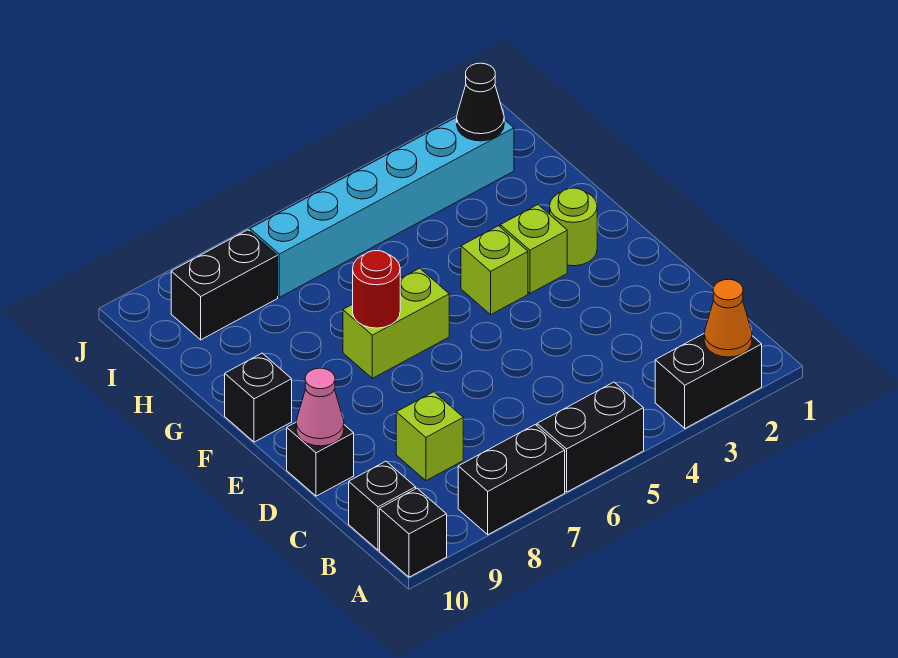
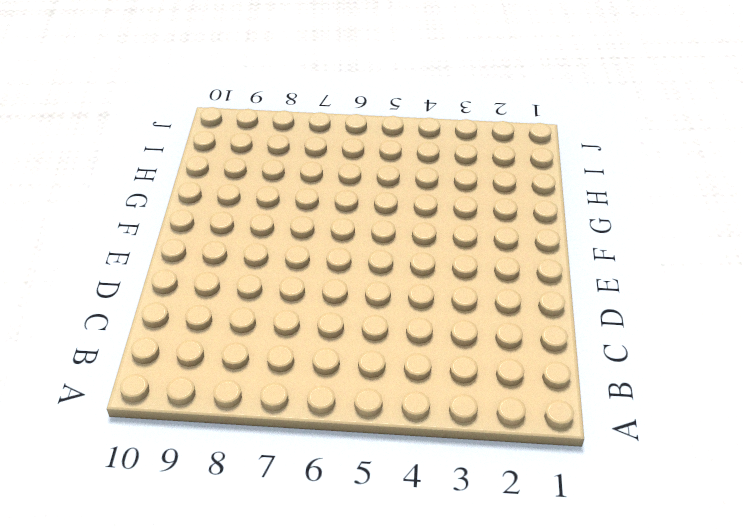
none -> black 1x2 brick [655,334,762,428]
none -> black 1x2 brick [537,382,644,492]
none -> black 1x2 brick [458,425,565,535]

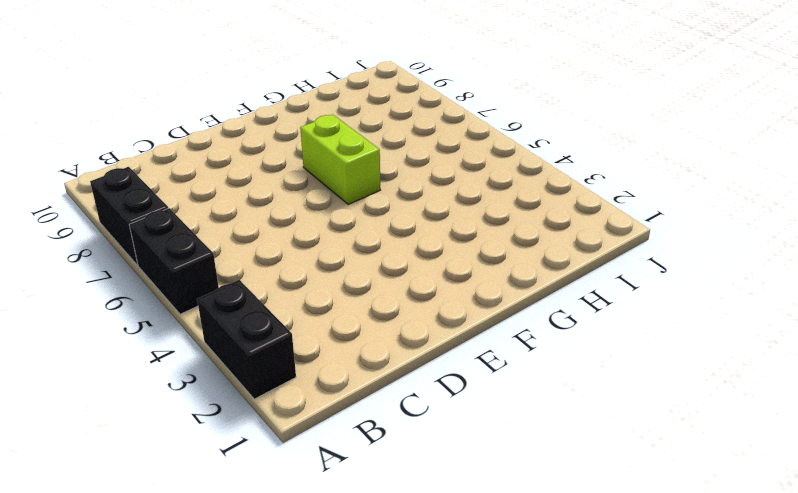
none -> black 1x1 brick [380,488,447,577]
none -> black 1x1 brick [349,461,416,550]
none -> lime 1x1 brick [396,392,463,481]

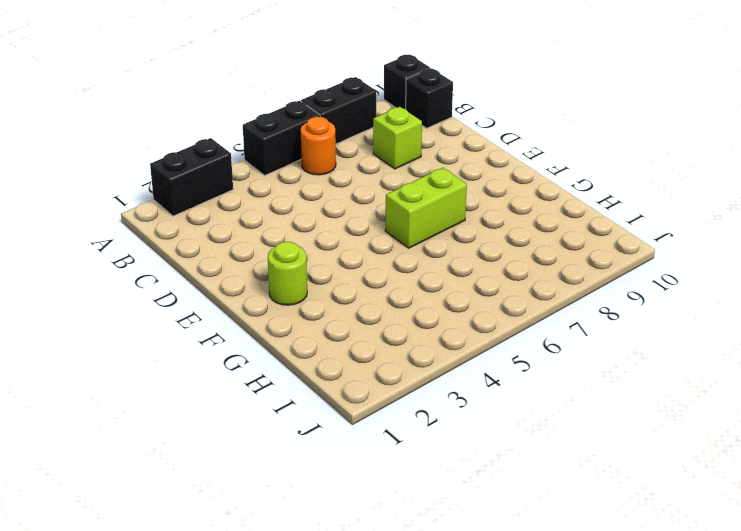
orange 1x1 round brick [301,117,336,175] -> none
none -> black 1x1 brick [287,423,354,496]
none -> lime 1x1 brick [500,205,567,293]
none -> lime 1x1 brick [461,226,528,315]

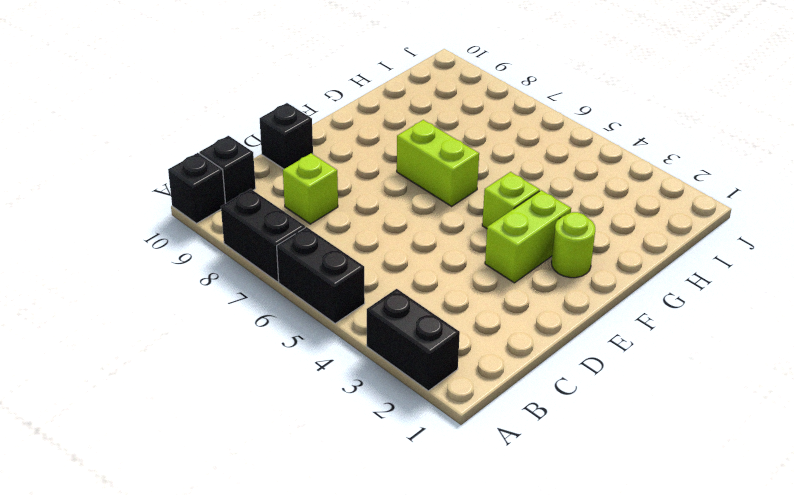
lime 1x2 brick [485,190,571,283] -> lime 1x1 brick [500,205,567,293]
none -> black 1x1 brick [225,353,292,442]
none -> cyan 1x6 brick [250,117,514,297]
none -> black 1x2 brick [171,230,278,340]

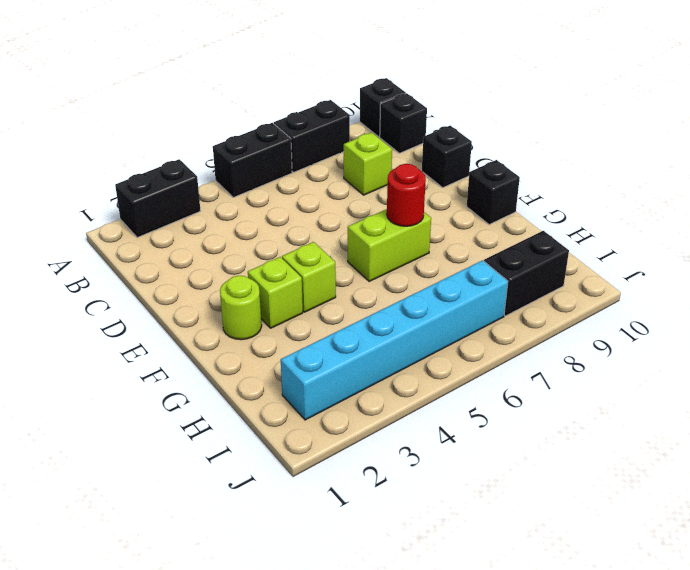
none -> orange 1x1 cone [704,279,752,357]
none -> pink 1x1 cone [296,368,344,446]
none -> black 1x1 cone [457,63,504,141]

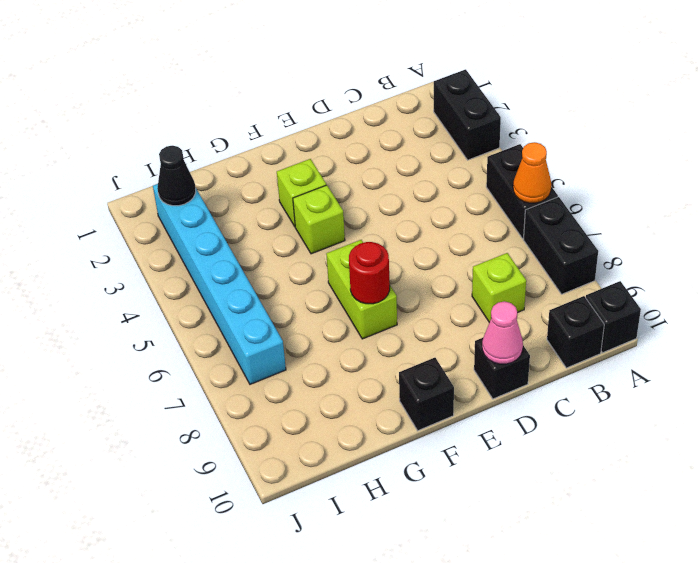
orange 1x1 cone [513,142,551,203] -> orange 1x1 cone moved to [704,279,752,357]
none -> lime 1x1 round brick [550,188,597,266]
none -> black 1x2 brick [171,230,278,340]

